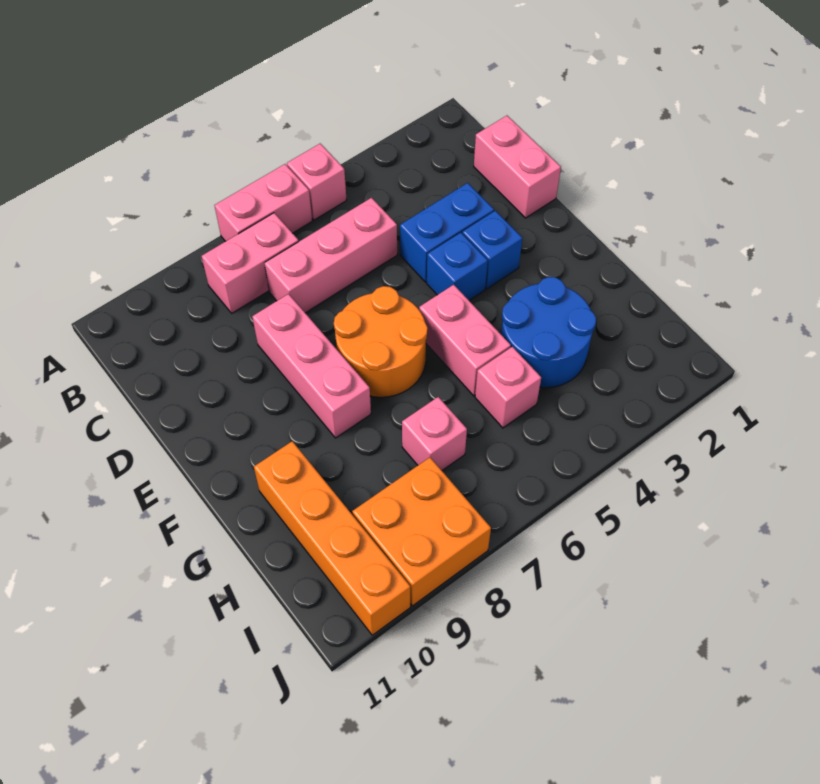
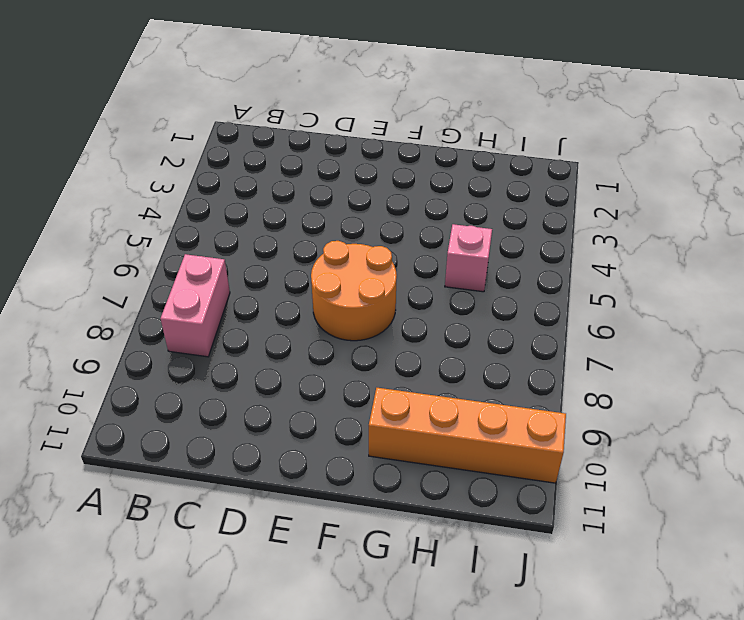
none -> pink 1x1 brick [287,144,347,220]
none -> pink 1x2 brick [215,164,312,241]
none -> pink 1x2 brick [474,116,561,218]

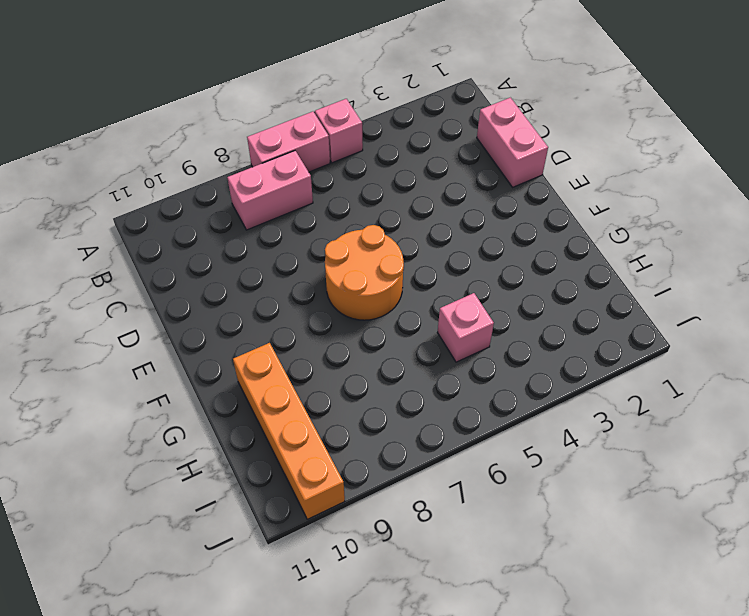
none -> pink 1x3 brick [264,198,397,313]
none -> blue 1x2 brick [400,183,494,282]
none -> pink 1x3 brick [252,294,371,438]

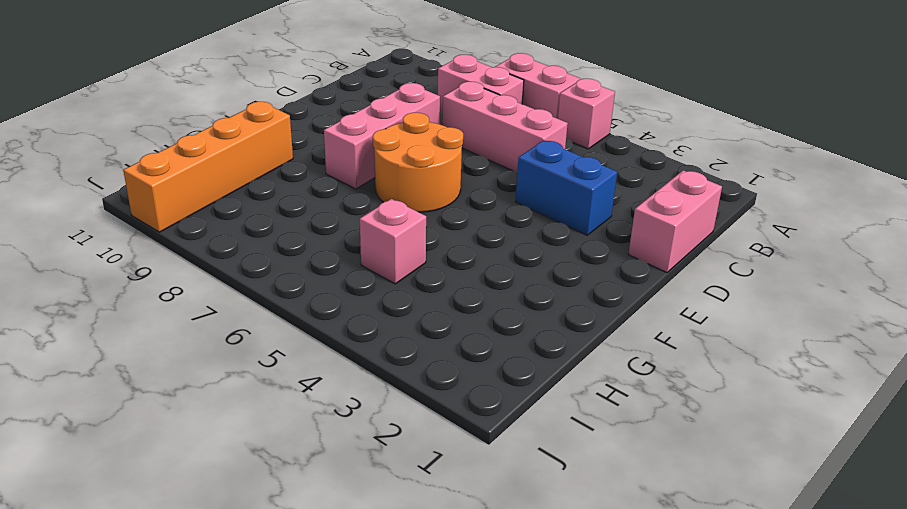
none -> blue 1x1 brick [462,211,522,289]
none -> blue 1x1 brick [427,233,488,300]
none -> pink 1x2 brick [419,285,511,396]

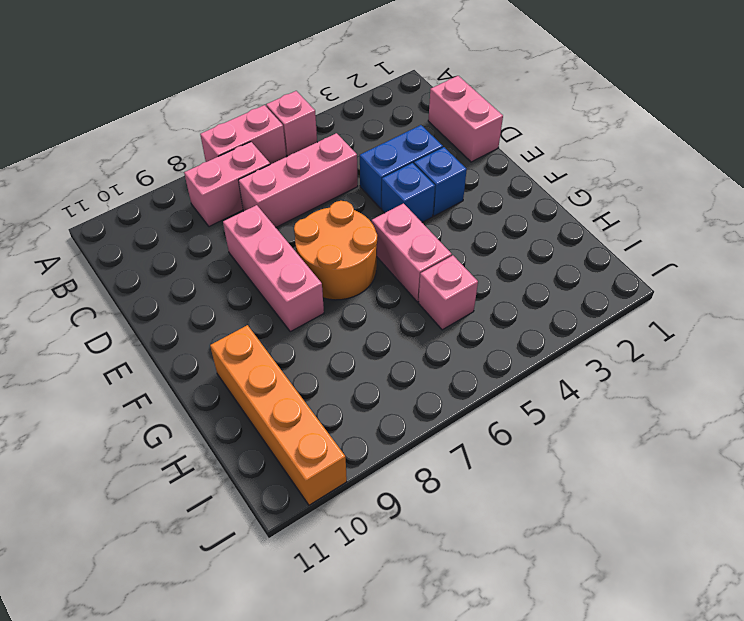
none -> blue 2x2 round brick [501,277,596,388]
none -> pink 1x1 brick [402,397,467,470]
none -> orange 2x2 brick [352,457,491,606]

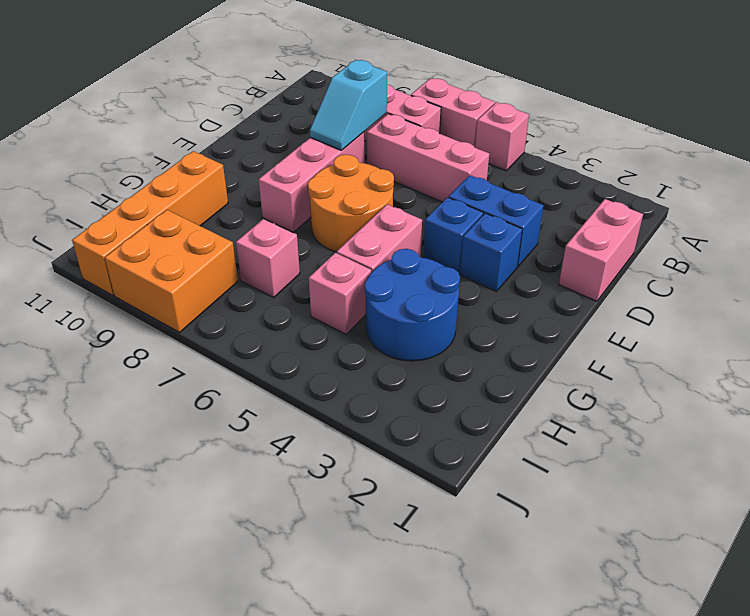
cyan 1x2 slope [310,60,387,150] -> none

